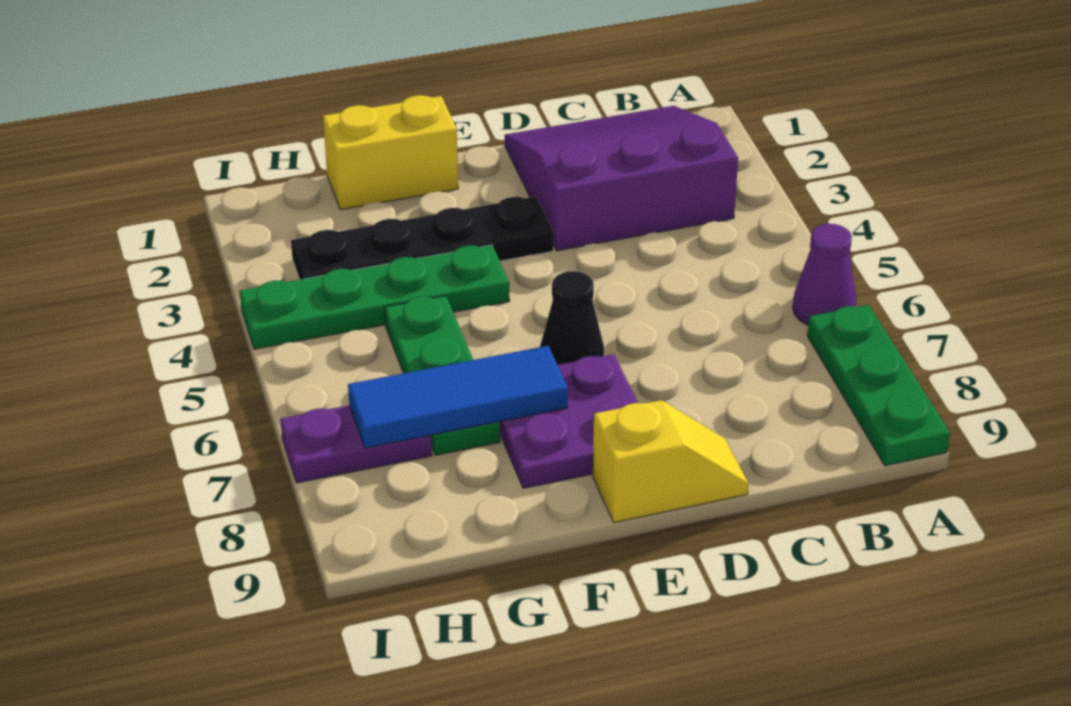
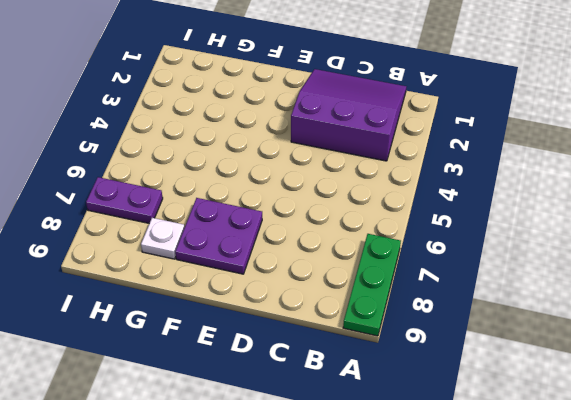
white 1x1 plate [141,218,184,259] -> none
none -> purple 1x1 cone [793,224,857,325]
none -> yellow 1x2 slope [593,400,749,523]
none -> black 1x4 plate [291,197,554,280]

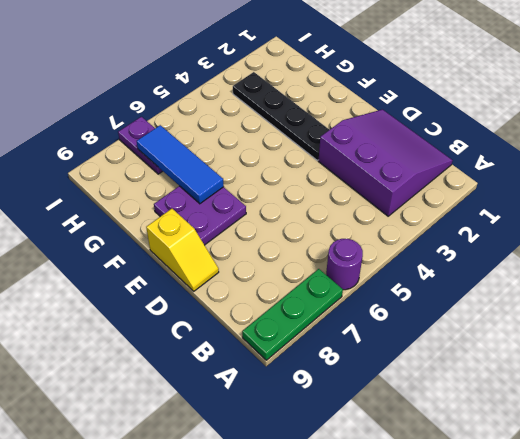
purple 1x1 round brick [326,239,363,290] -> purple 1x1 cone [793,224,857,325]
none -> black 1x1 cone [540,271,604,365]
none -> yellow 1x2 brick [323,95,458,210]
none -> green 1x4 plate [240,245,510,349]

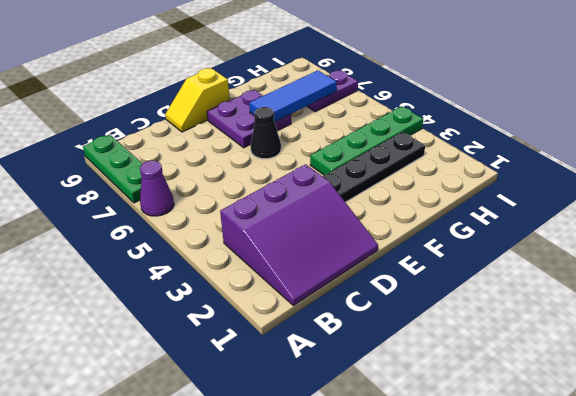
none -> yellow 1x2 brick [323,95,458,210]
none -> green 1x3 plate [385,296,500,455]

